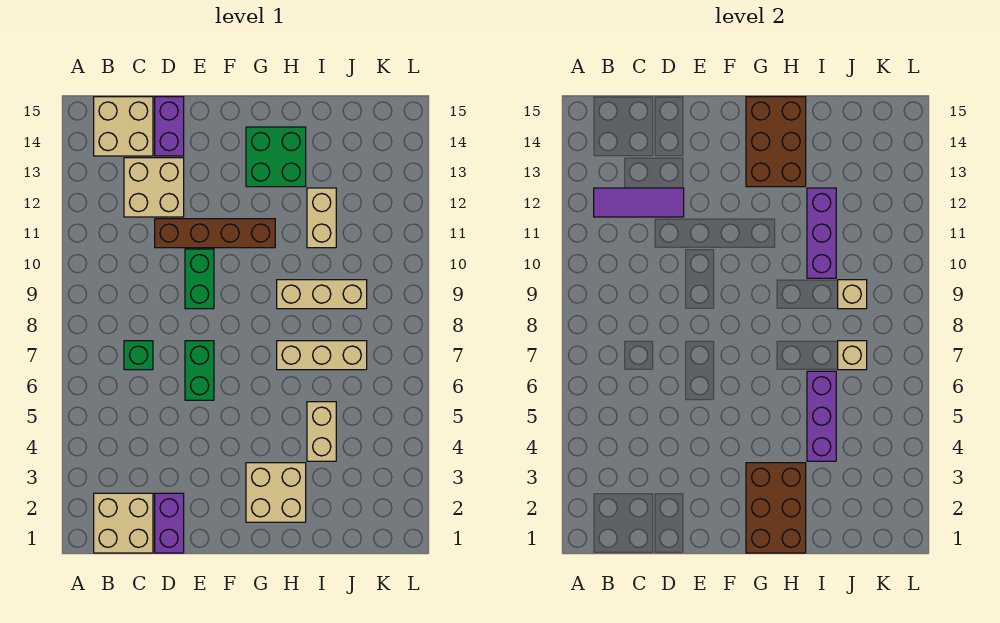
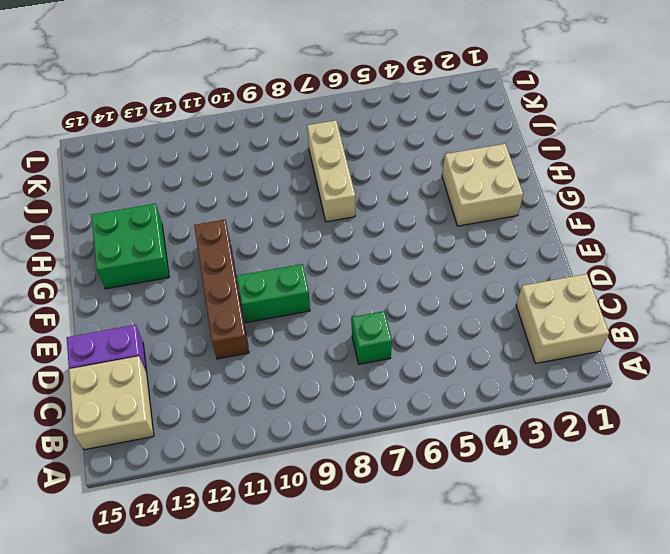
none -> tan 2x2 brick [124,158,184,217]
none -> purple 1x2 brick [155,493,184,553]
none -> green 1x2 brick [185,341,214,400]

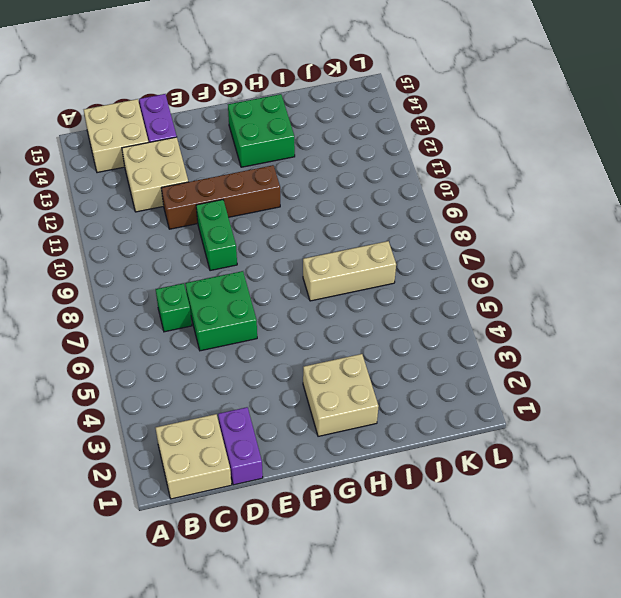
green 2x2 brick [185,271,257,351] -> green 1x2 brick [185,341,214,400]
none -> tan 1x3 brick [277,280,367,309]
none -> tan 1x2 brick [307,402,336,461]
none -> tan 1x2 brick [307,188,336,248]

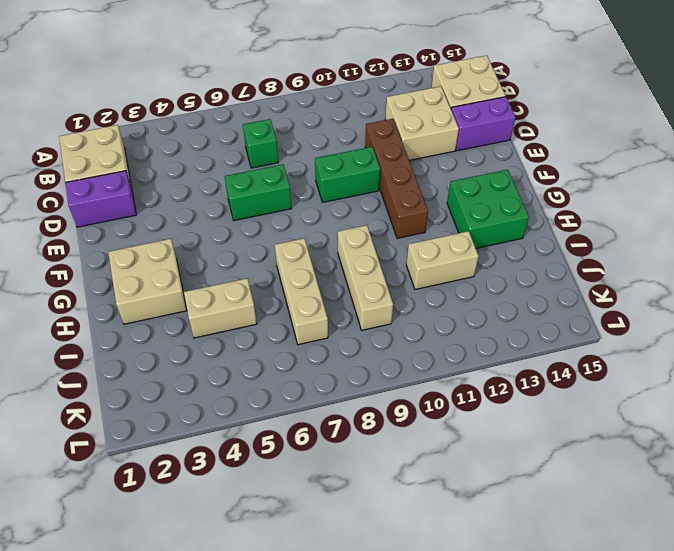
none -> purple 1x3 tile [594,188,684,217]
none -> brown 2x3 brick [746,463,806,553]
none -> brown 2x3 brick [746,97,806,187]

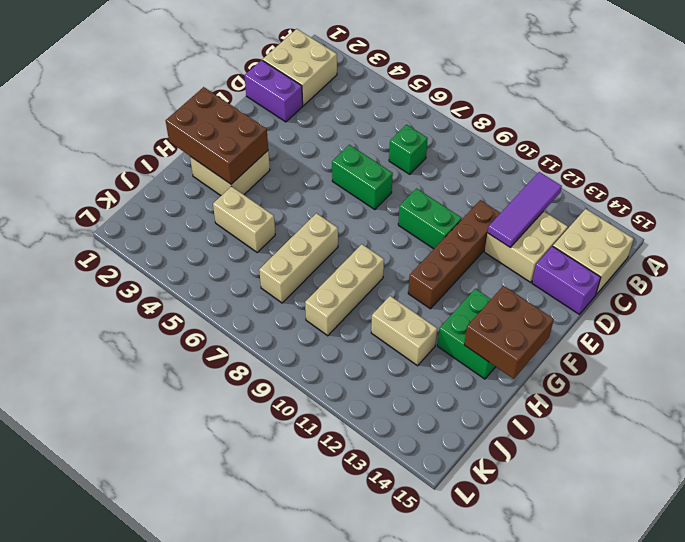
brown 2x2 brick [464,286,554,379] -> brown 2x3 brick [746,97,806,187]
none -> purple 1x3 brick [807,371,836,461]
none -> purple 1x3 brick [807,188,836,278]
none -> tan 1x1 brick [838,341,867,370]

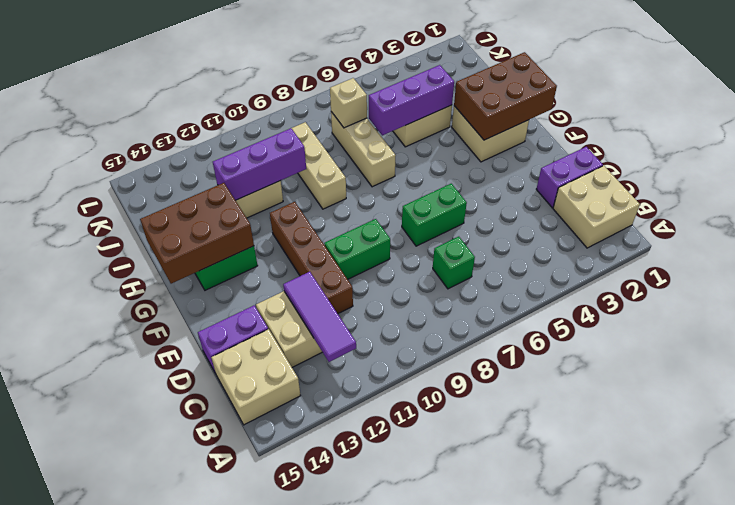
none -> tan 1x1 brick [838,280,867,309]

